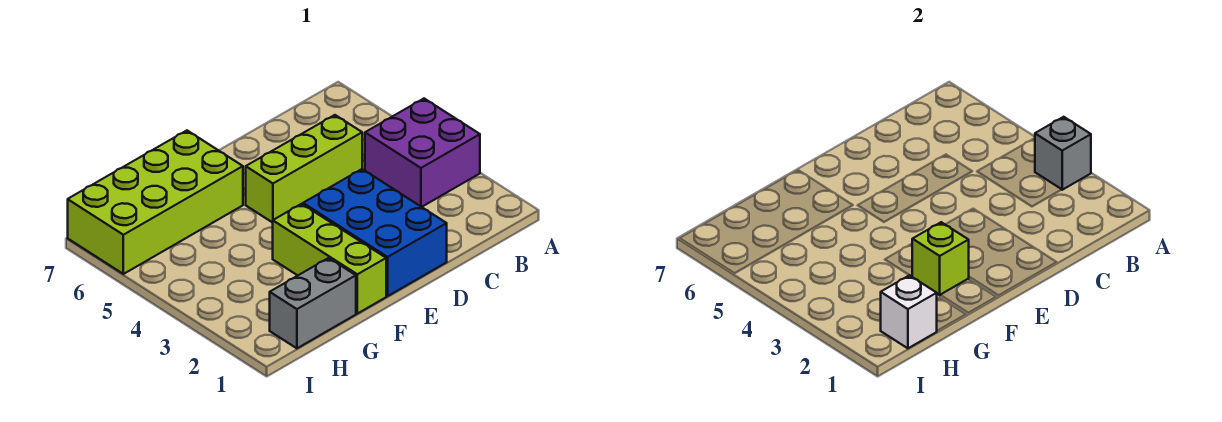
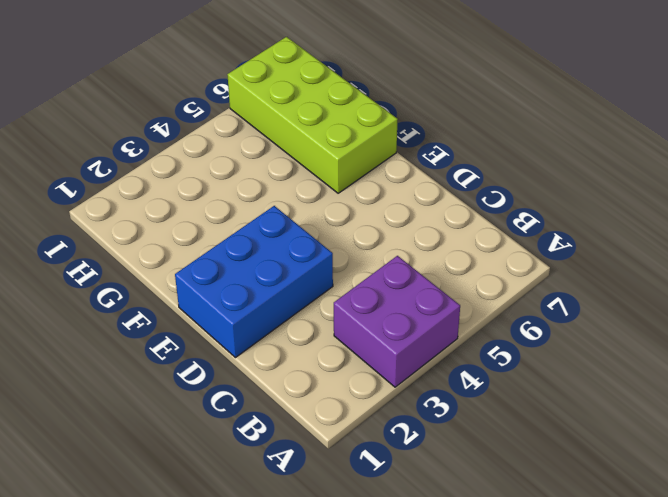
none -> lime 1x3 brick [246,115,362,223]
none -> lime 1x3 brick [273,204,386,314]

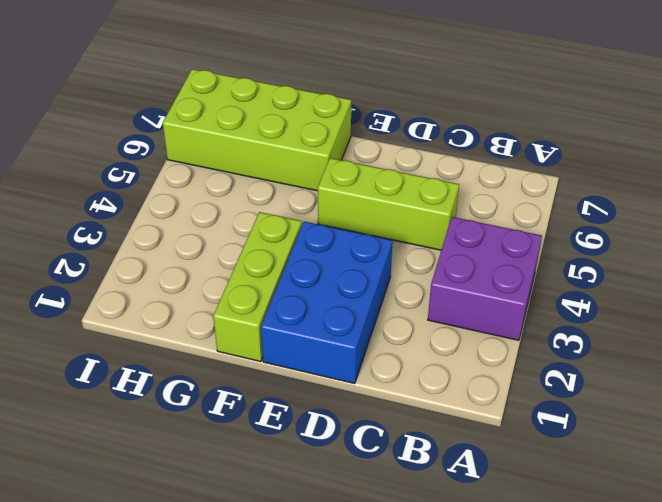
none -> grey 1x2 brick [270,258,356,348]
none -> grey 1x1 brick [1035,117,1091,190]

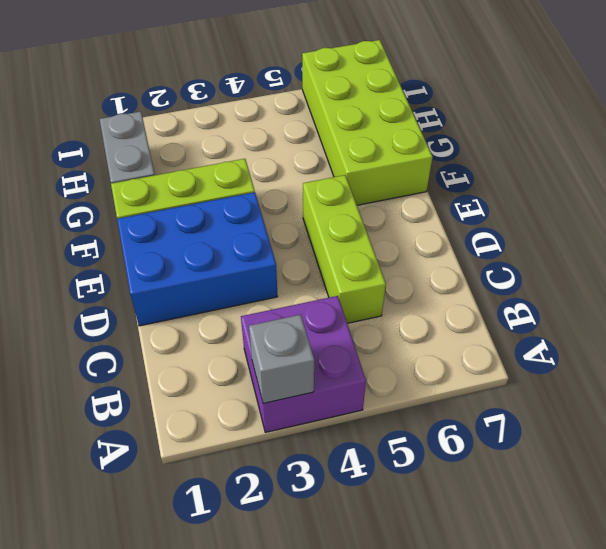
none -> lime 1x1 brick [912,222,969,295]
none -> white 1x1 brick [881,275,937,348]

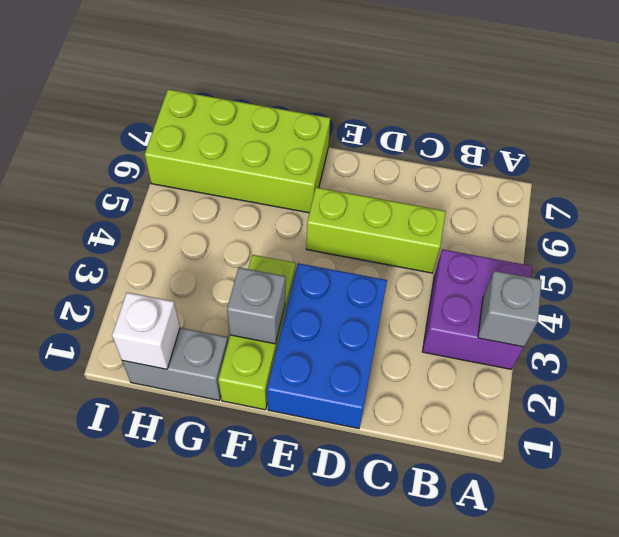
grey 1x1 brick [227,267,285,344] -> lime 1x1 brick [912,222,969,295]

